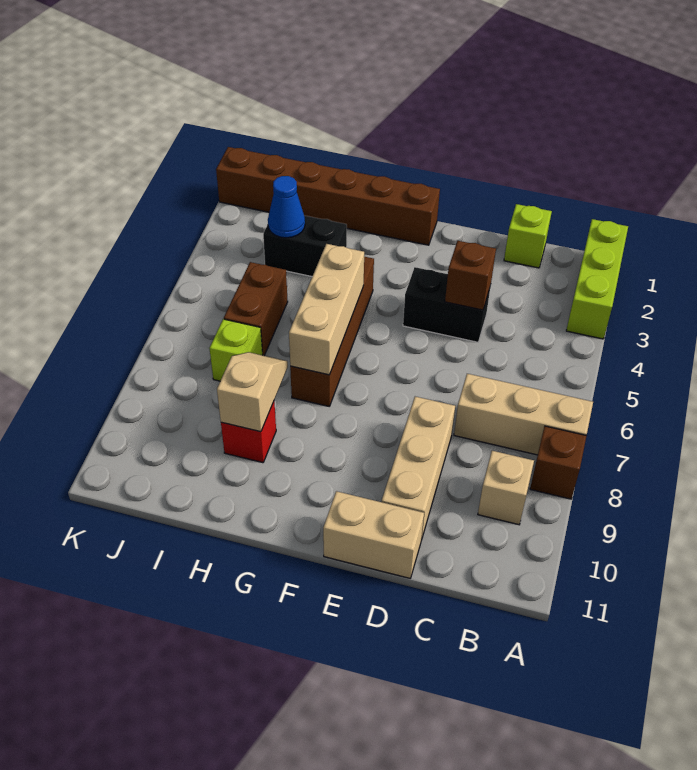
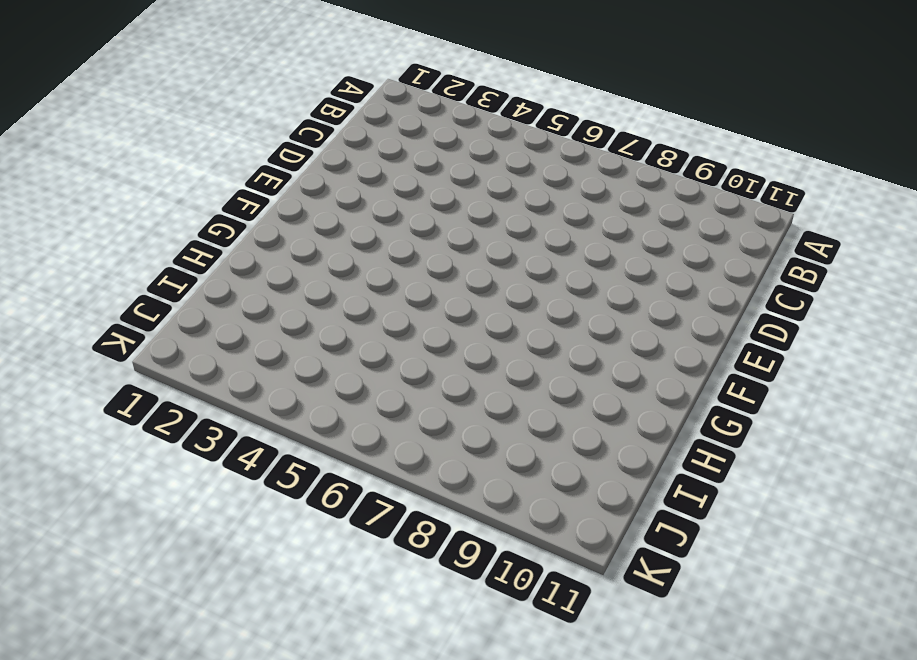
none -> lime 1x3 brick [566,219,628,339]
none -> tan 1x3 brick [454,374,593,455]
none -> brown 1x1 brick [530,426,586,499]

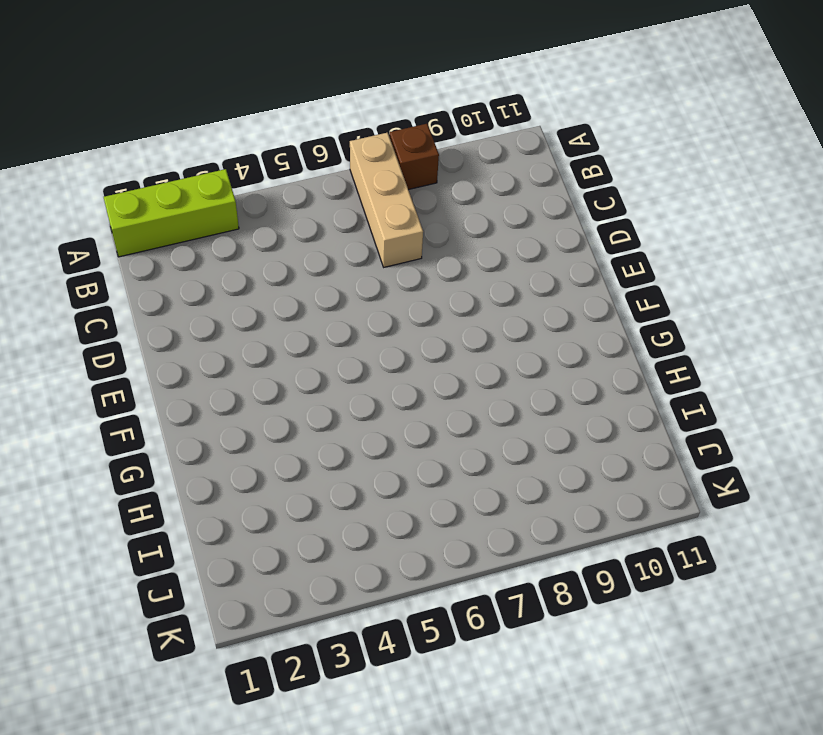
none -> tan 1x1 brick [478,451,534,525]
none -> lime 1x1 brick [504,204,552,268]
none -> black 1x2 brick [403,267,491,342]

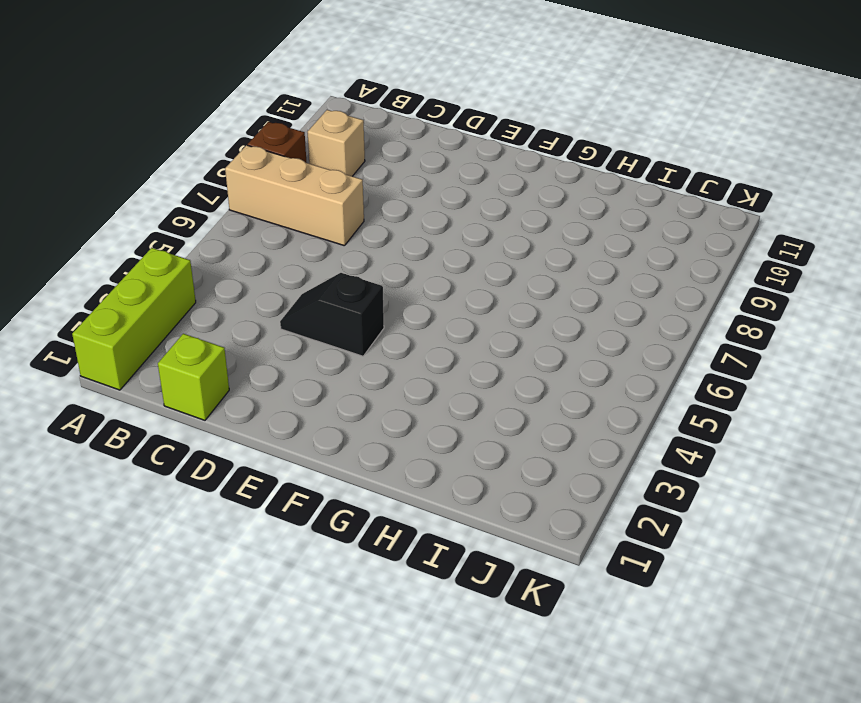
black 1x2 slope [280,273,384,356] -> black 1x2 brick [403,267,491,342]
none -> tan 1x3 brick [381,397,455,540]
none -> tan 1x2 brick [323,491,424,578]
none -> brown 1x6 brick [216,147,440,245]

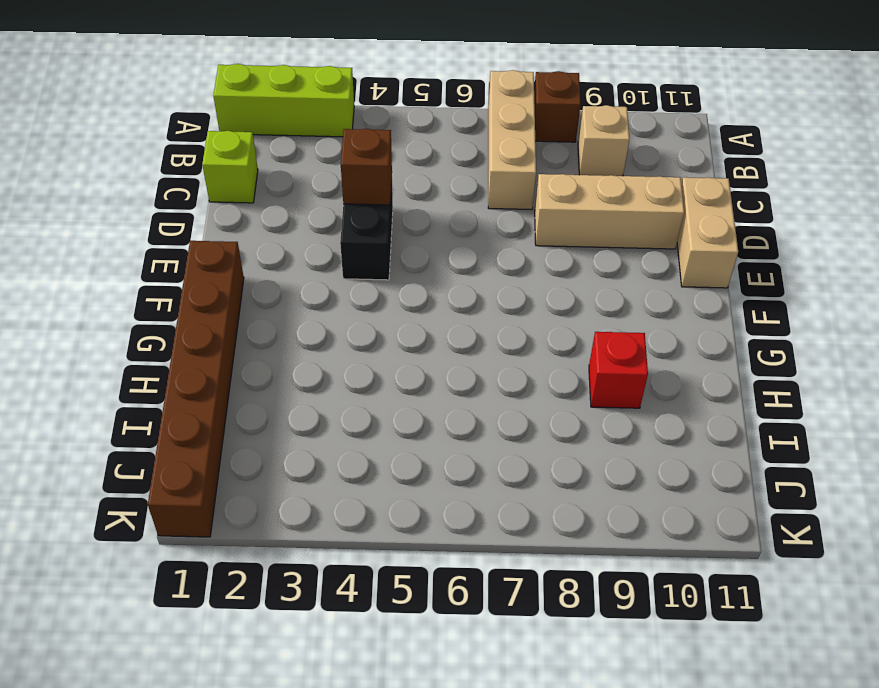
none -> brown 1x4 brick [290,257,374,406]
none -> black 1x2 brick [263,216,347,277]
none -> brown 1x2 brick [224,262,288,356]

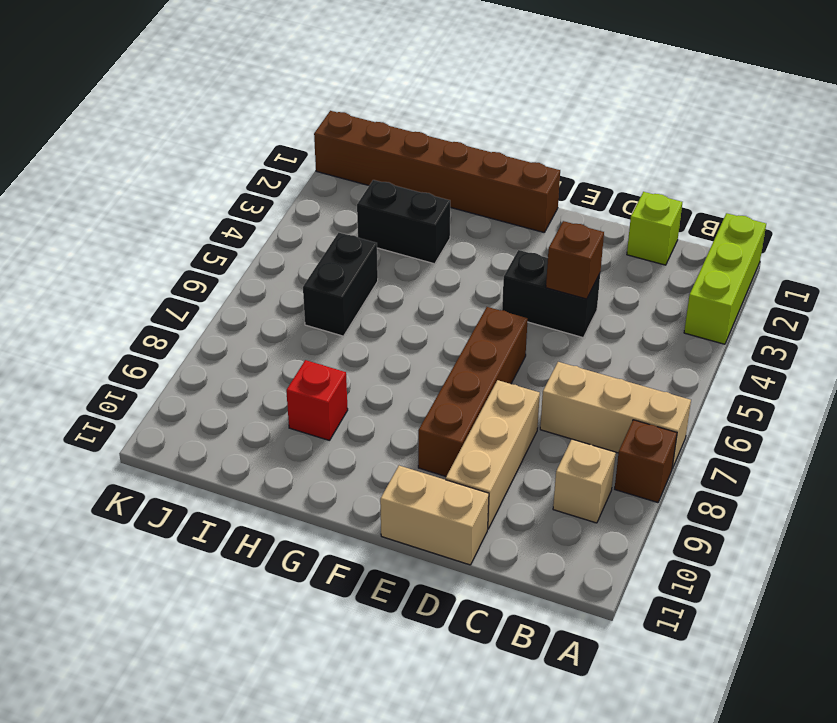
brown 1x4 brick [418,307,528,476] -> brown 1x4 brick moved to [290,257,374,406]
black 1x2 brick [303,233,378,336] -> brown 1x2 brick [224,262,288,356]
none -> lime 1x1 brick [209,319,263,381]
none -> tan 1x3 brick [289,244,364,375]
none -> tan 1x2 slope [217,352,288,432]

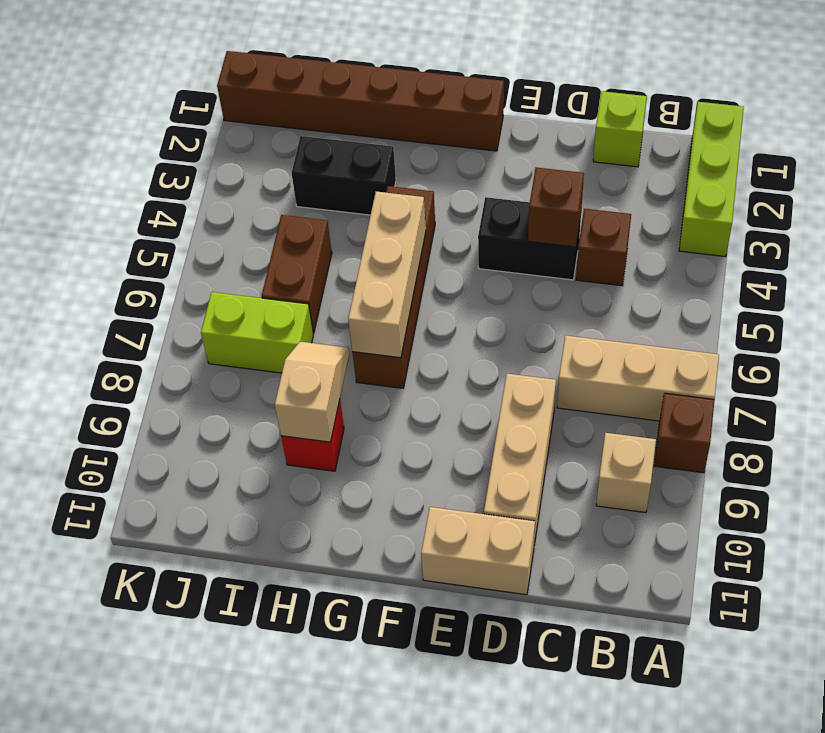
brown 1x1 brick [576,209,631,286] -> none
lime 1x2 brick [201,292,313,373] -> lime 1x1 brick [209,319,263,381]
none -> blue 1x1 cone [268,176,305,238]

